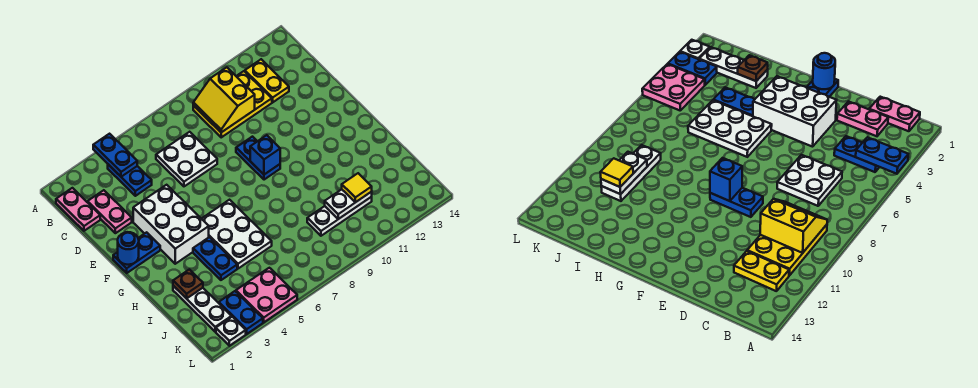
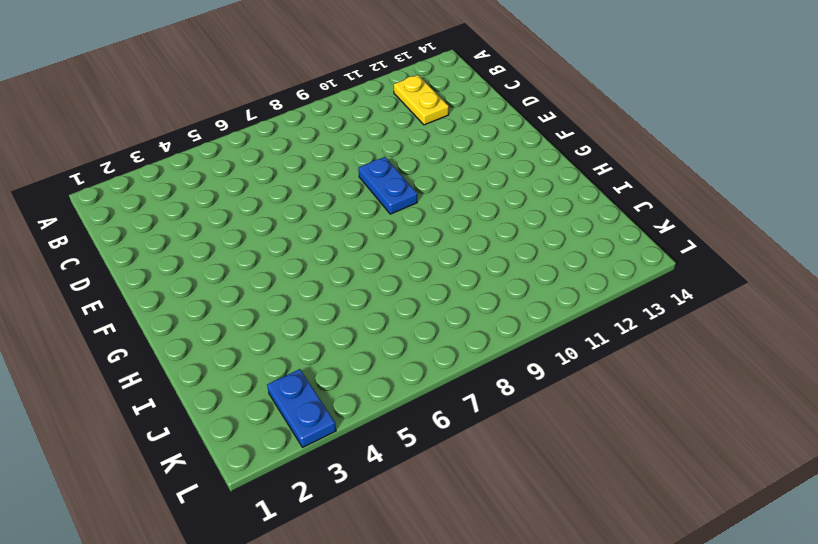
none -> pink 1x2 plate [56,188,100,231]
none -> blue 1x2 plate [108,164,152,196]
none -> yellow 2x3 plate [193,71,272,137]

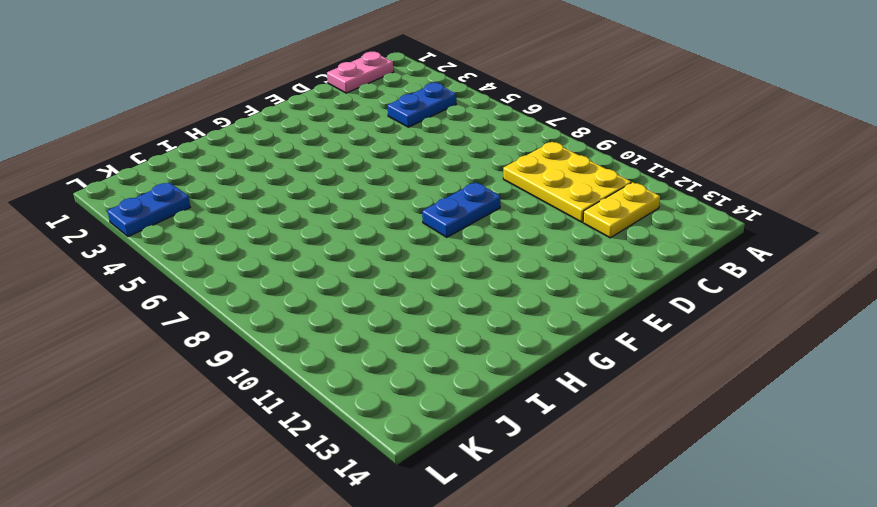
none -> pink 1x2 plate [88,190,132,233]
none -> white 2x2 plate [156,132,217,186]
none -> white 2x3 brick [133,185,209,264]

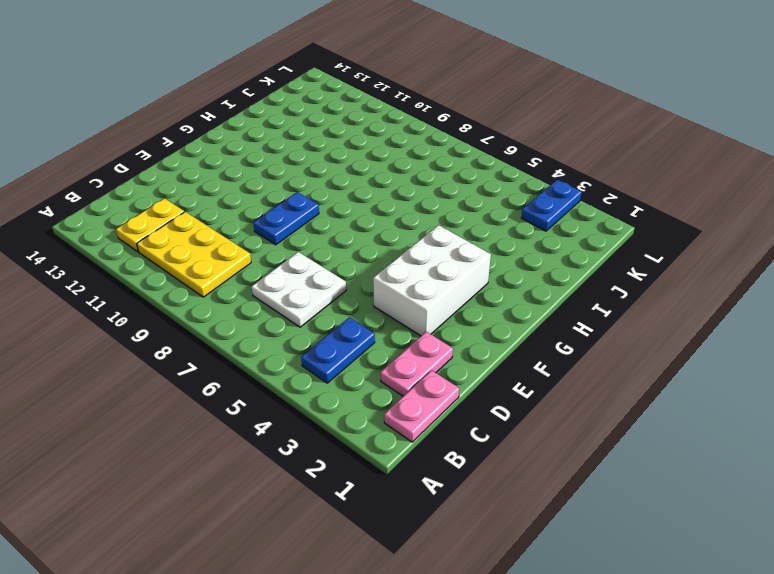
none -> blue 1x2 plate [113,232,160,273]
none -> white 2x3 plate [202,200,272,269]
none -> blue 1x2 plate [193,237,237,280]

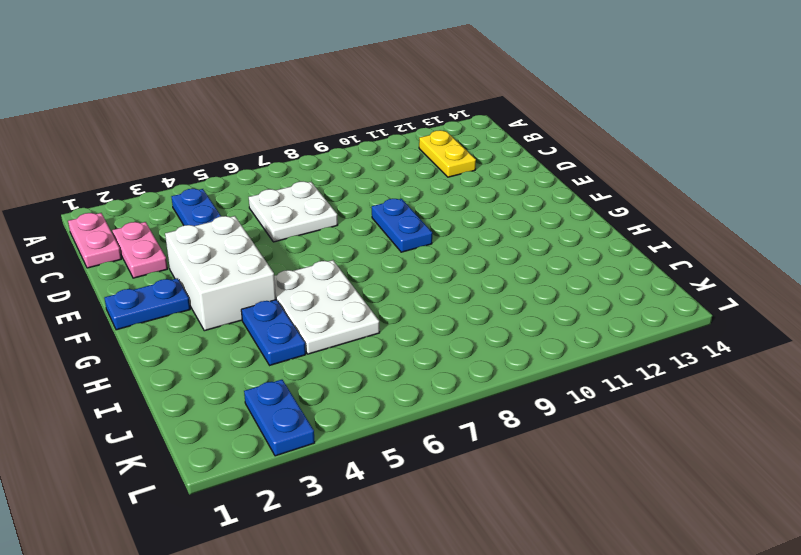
none -> yellow 2x3 plate [193,71,272,137]
none -> white 1x3 plate [173,286,232,332]
none -> white 1x3 plate [307,197,372,236]

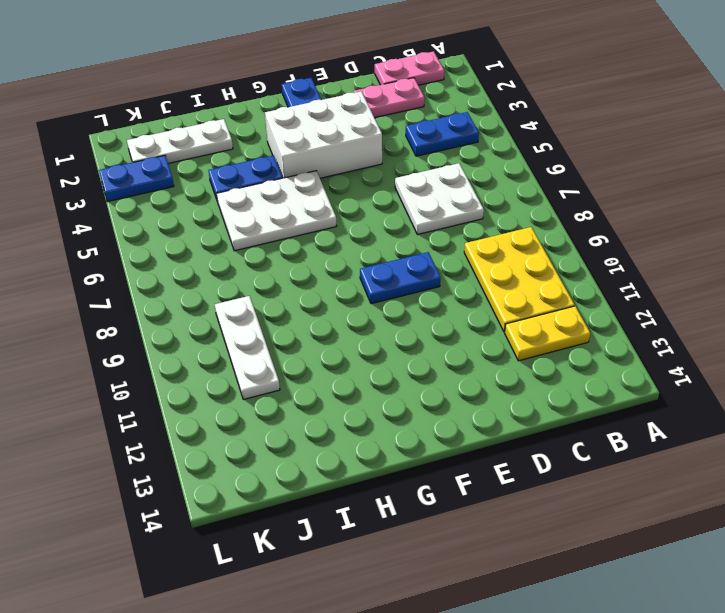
none -> pink 2x2 plate [236,268,297,322]
none -> white 1x1 plate [216,317,246,346]
none -> blue 1x2 plate [93,134,137,177]

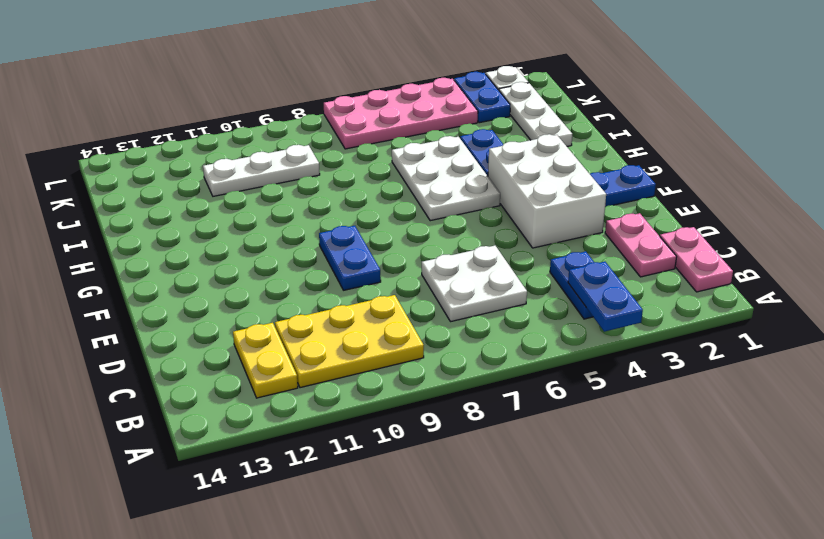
pink 2x4 plate [324,78,478,149] -> pink 2x2 plate [236,268,297,322]
none -> yellow 2x2 slope [193,67,255,132]
none -> blue 1x1 round brick [118,232,139,265]
none -> blue 1x1 brick [250,135,280,174]

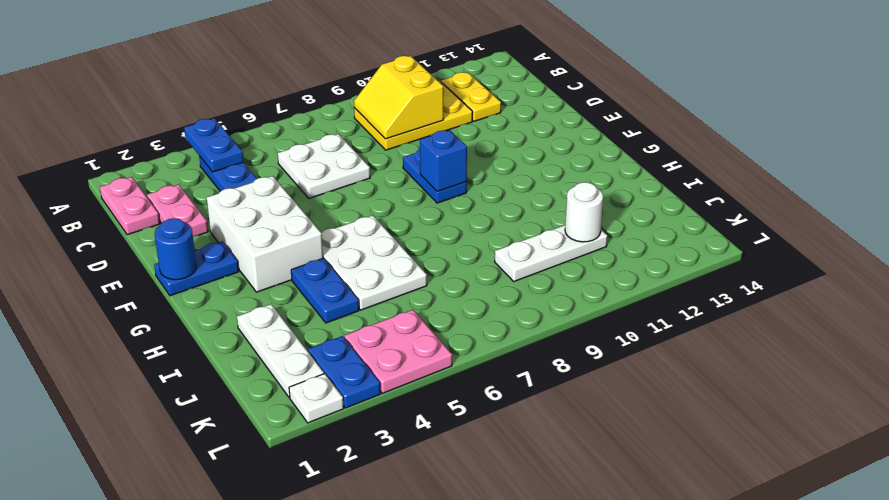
white 1x1 round brick [565,182,603,242] -> white 1x2 plate [325,189,372,219]
none -> brown 1x1 plate [173,269,203,299]
none -> yellow 1x1 tile [342,173,372,202]

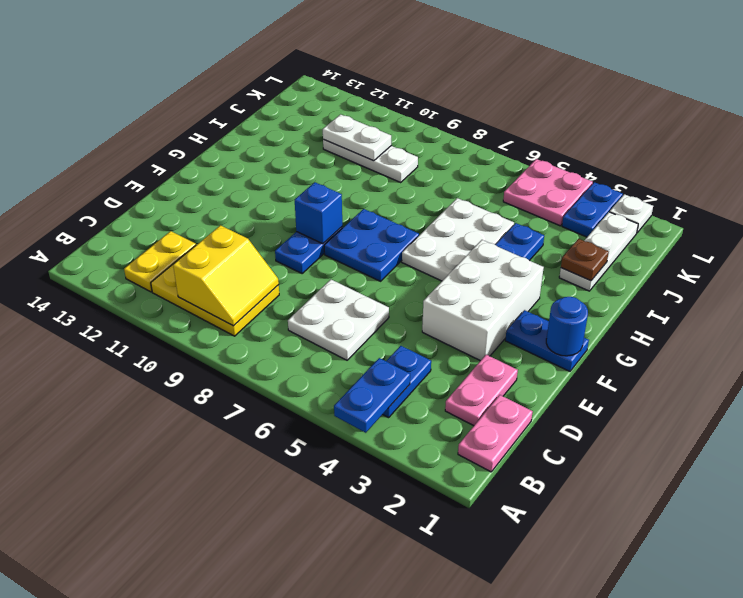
blue 2x2 plate [324,209,419,281] -> none
none -> yellow 1x1 tile [342,173,372,202]

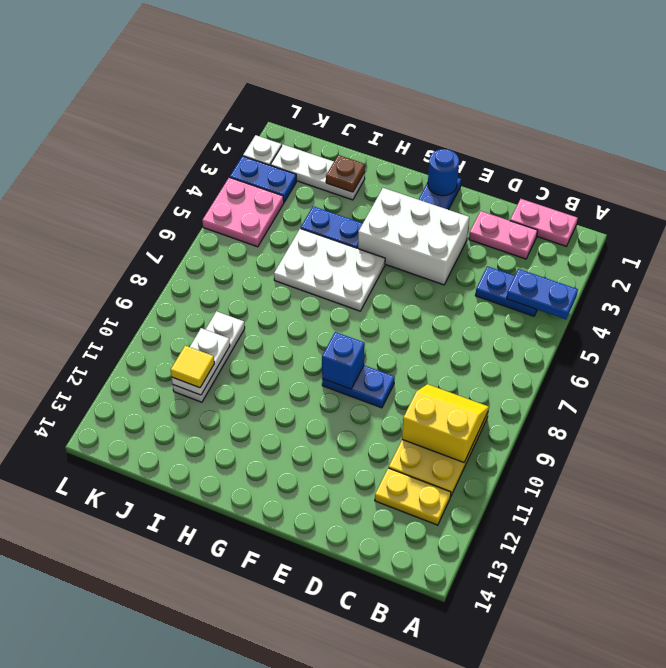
none -> white 2x2 plate [156,132,217,186]

